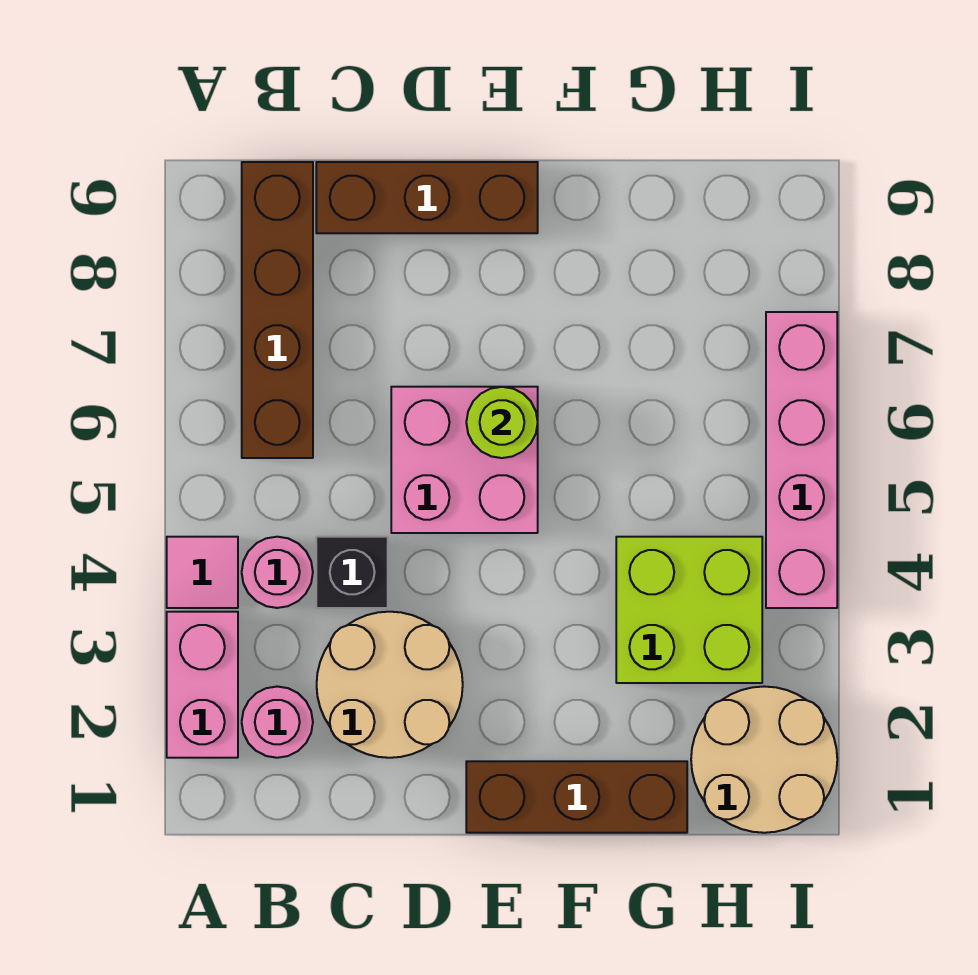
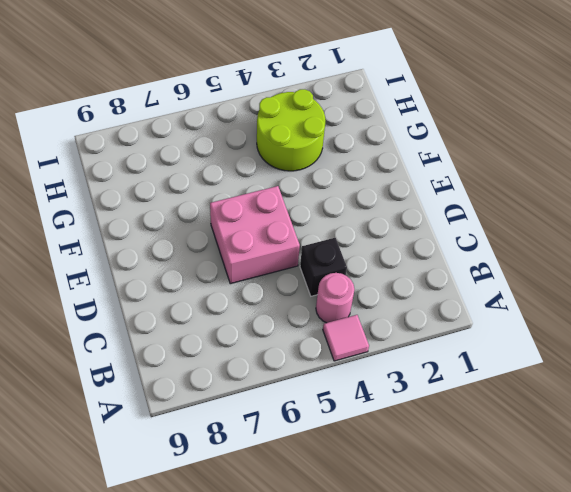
lime 2x2 round brick [257,89,325,171] -> lime 2x2 brick [616,537,762,683]
none -> pink 1x2 brick [167,612,238,758]
none -> pink 1x1 round brick [242,687,313,758]
none -> brown 1x4 brick [242,162,313,458]

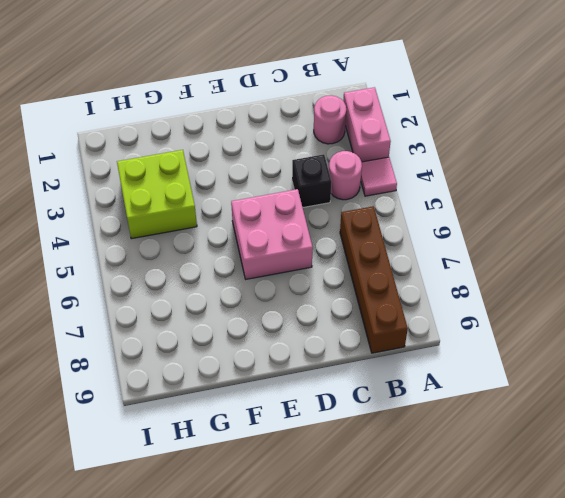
none -> tan 2x2 round brick [317,612,463,758]
none -> brown 1x3 brick [316,162,538,233]
none -> brown 1x3 brick [466,761,687,833]

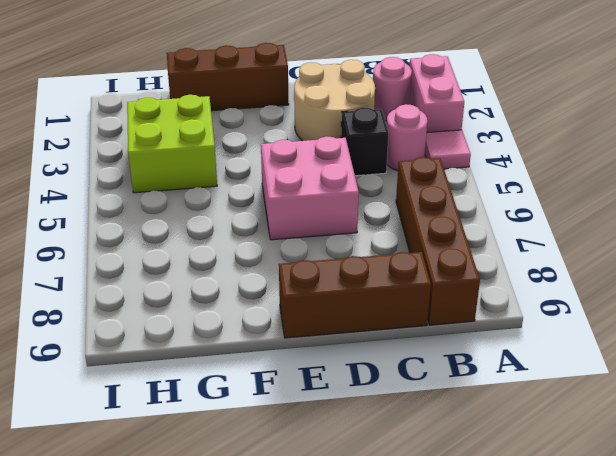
none -> tan 2x2 round brick [691,686,837,833]
none -> pink 1x4 brick [766,312,837,608]
none -> lime 1x1 round brick [466,387,538,458]

